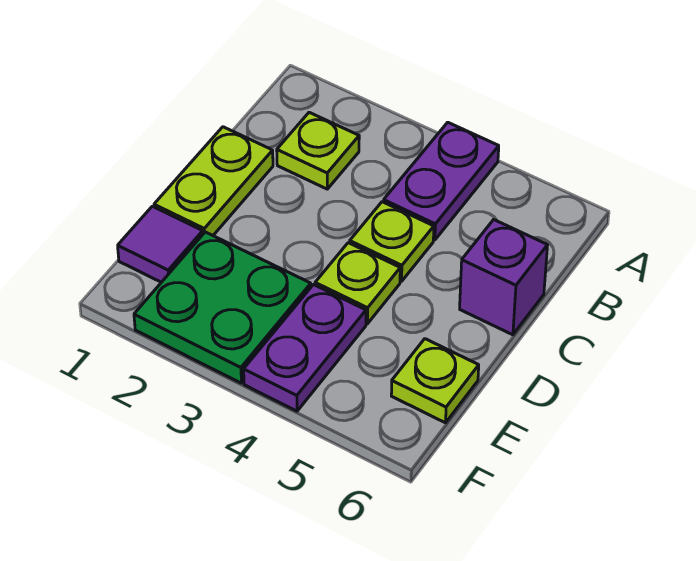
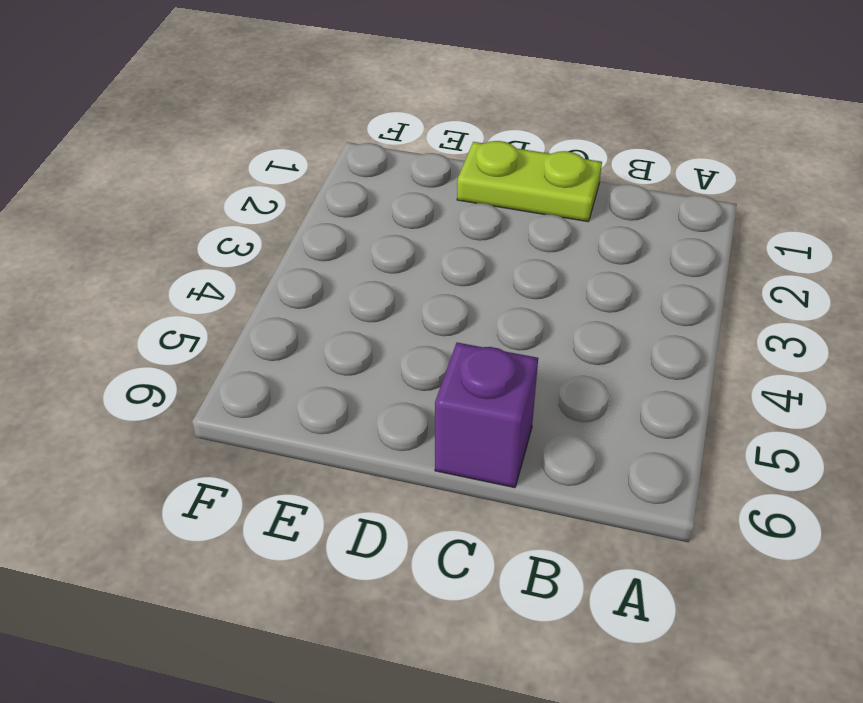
none -> purple 1x2 plate [384,122,499,240]
none -> lime 1x1 plate [277,112,359,189]

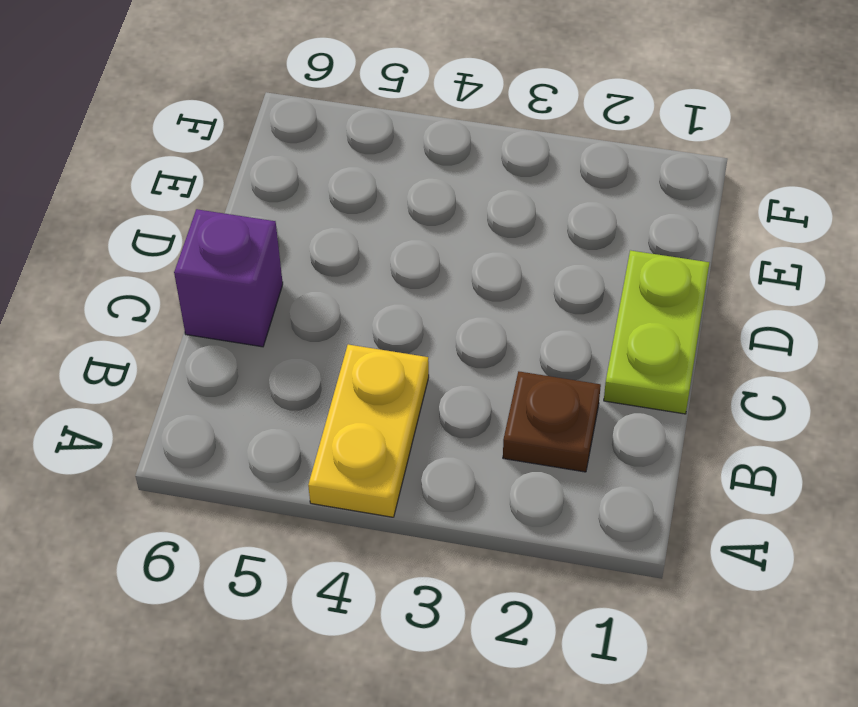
yellow 1x2 plate [308,344,429,517] -> purple 1x2 plate [384,122,499,240]
brown 1x1 plate [503,371,601,472] -> lime 1x1 plate [277,112,359,189]
none -> lime 1x1 plate [350,202,434,281]
none -> lime 1x1 plate [315,243,400,324]

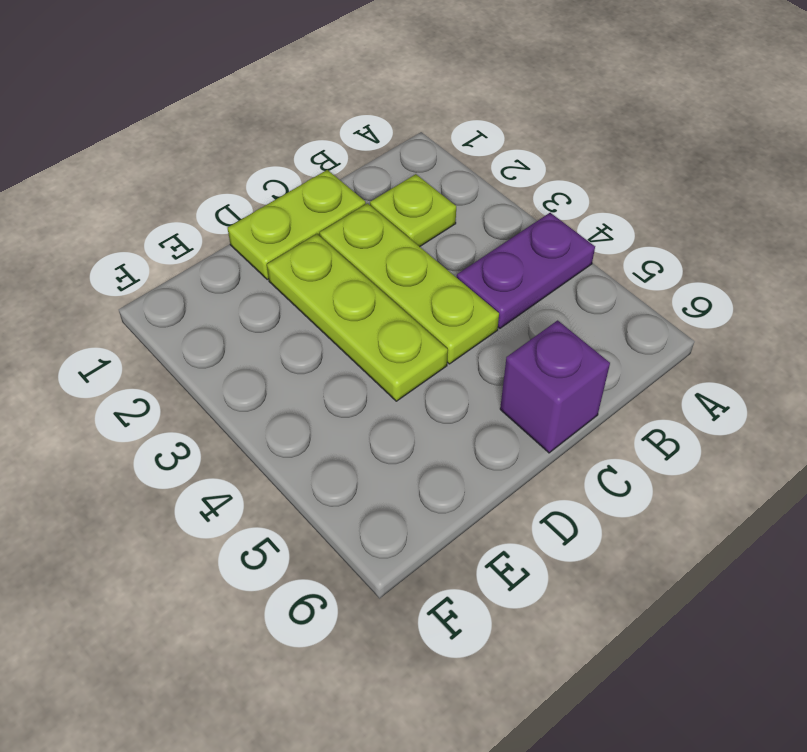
lime 1x3 plate [320,203,499,364] -> lime 1x1 plate [350,202,434,281]
lime 1x3 plate [267,234,448,401] -> lime 1x1 plate [315,243,400,324]
none -> purple 1x1 tile [118,206,203,282]
none -> green 2x2 plate [134,232,311,383]

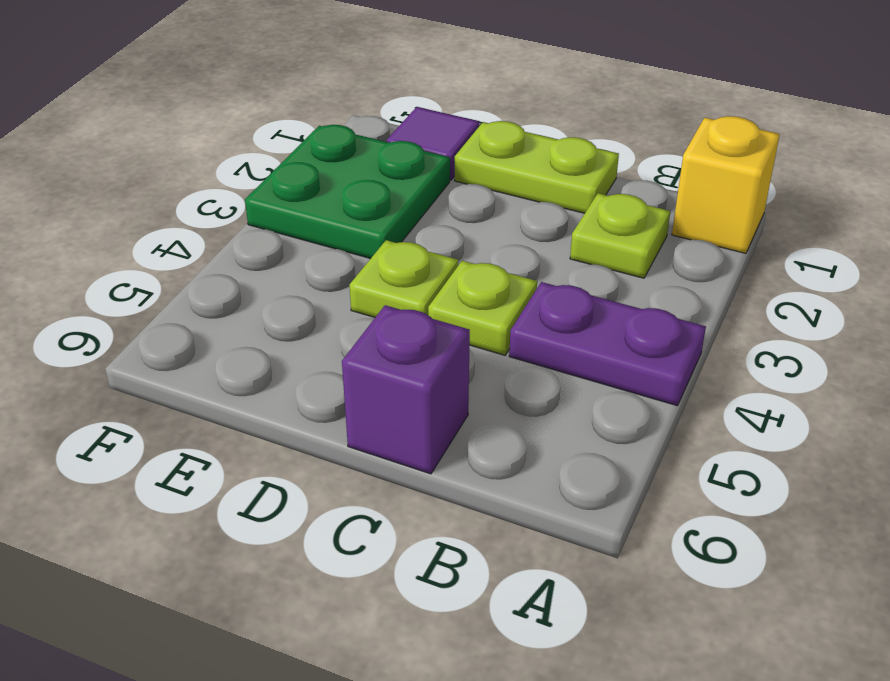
yellow 1x1 brick [672,116,780,253] -> none
none -> purple 1x2 plate [244,285,366,411]
none -> lime 1x1 plate [391,339,479,423]

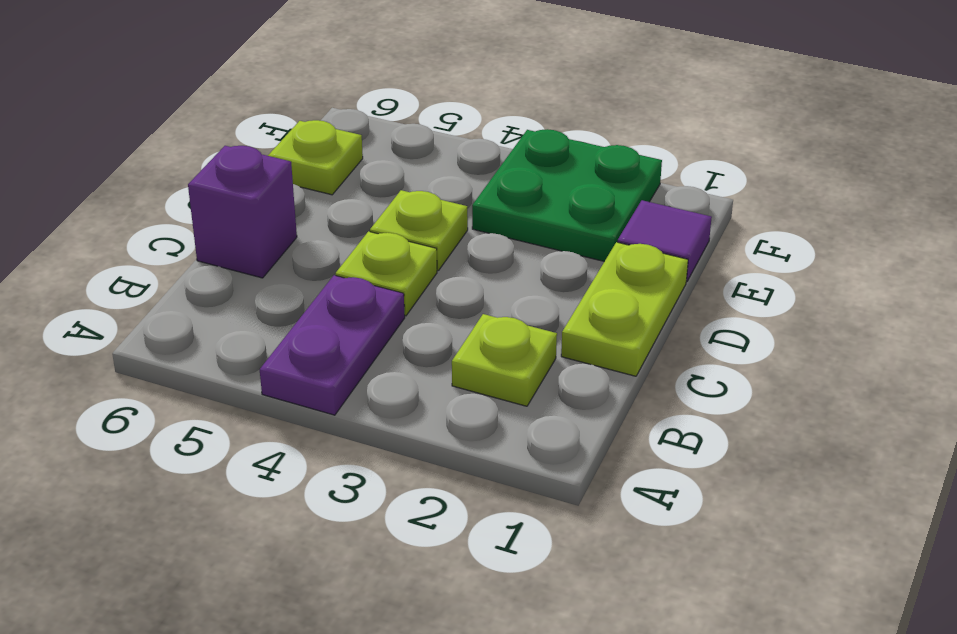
none -> purple 1x2 plate [244,285,366,411]

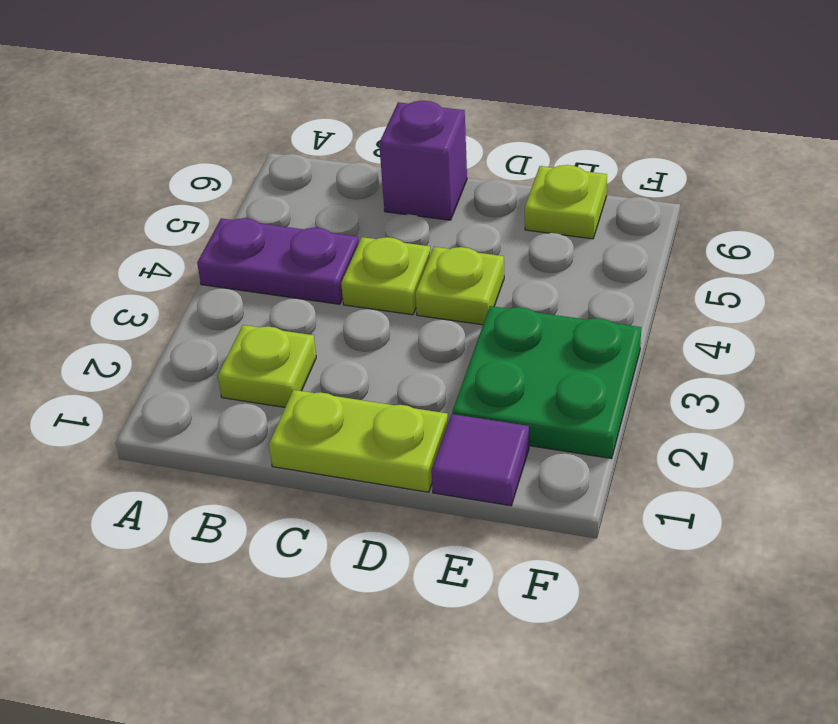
none -> purple 1x2 plate [244,285,366,411]

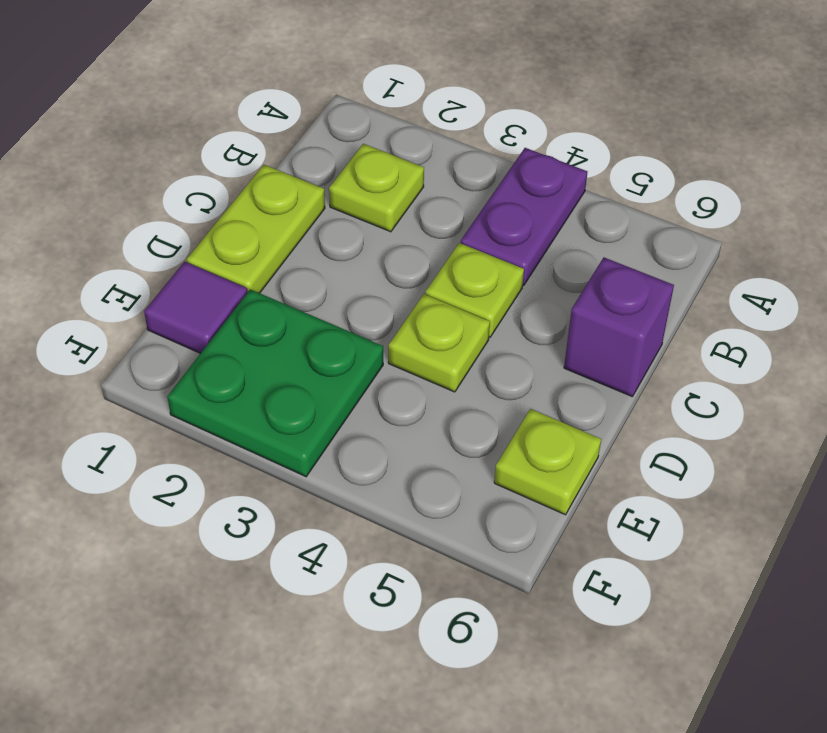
none -> purple 1x2 plate [244,285,366,411]

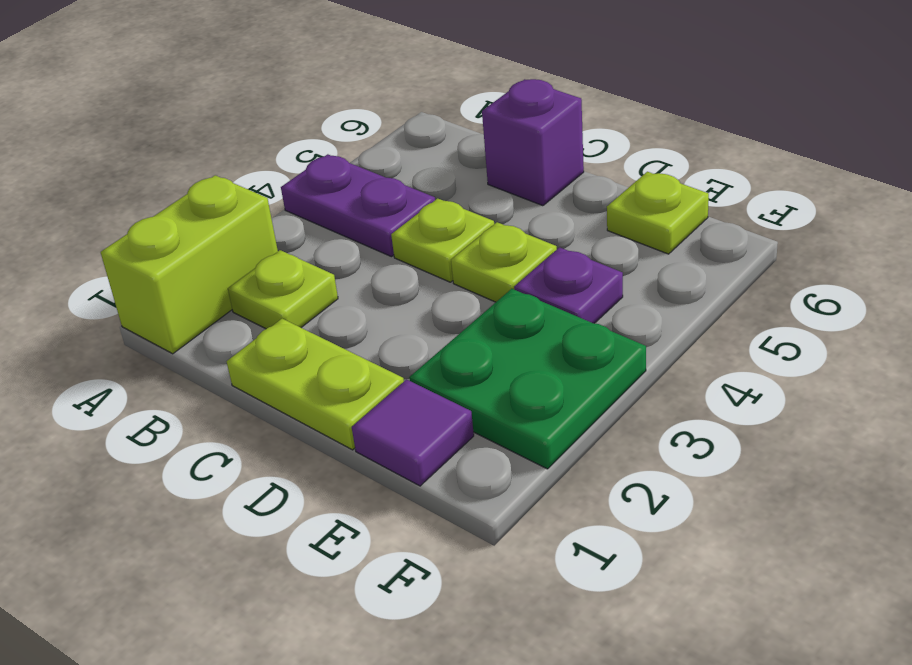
lime 1x2 brick [101,175,278,354] -> none
purple 1x1 plate [514,247,623,323] -> purple 1x2 plate [244,285,366,411]

